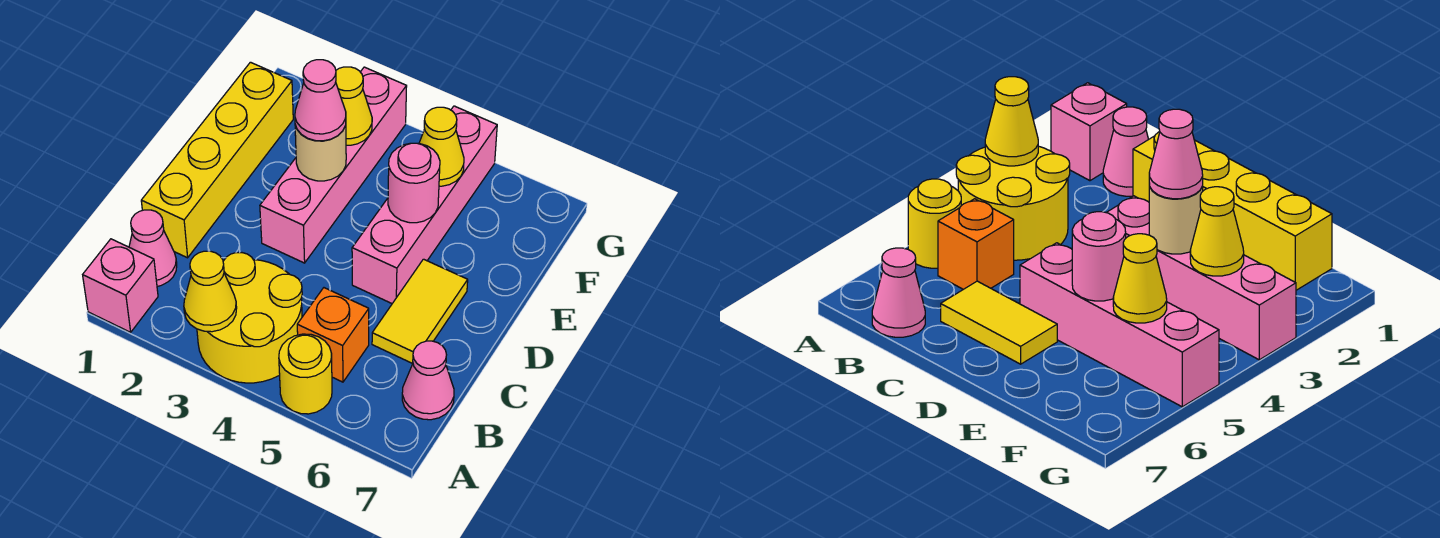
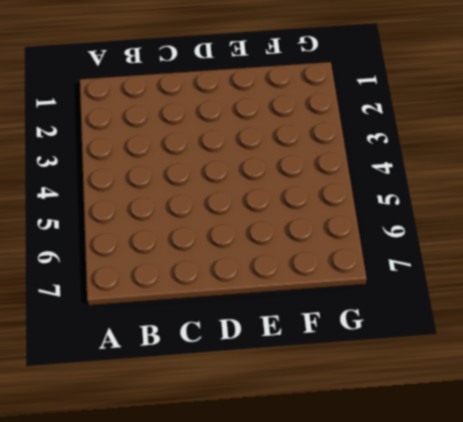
none -> pink 1x1 brick [83,239,158,332]
none -> yellow 2x2 round brick [197,253,302,383]
none -> yellow 1x1 round brick [279,334,332,414]

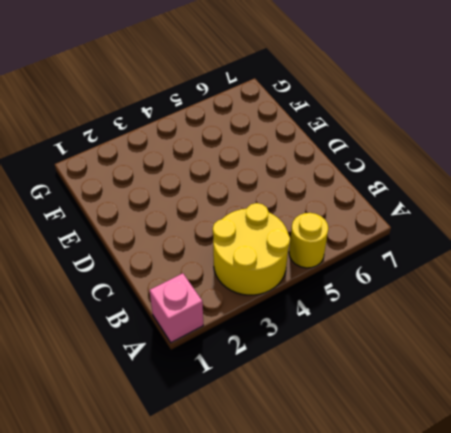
none -> pink 1x1 cone [129,210,177,286]
none -> orange 1x1 brick [297,288,369,382]
none -> pink 1x1 cone [402,341,454,420]

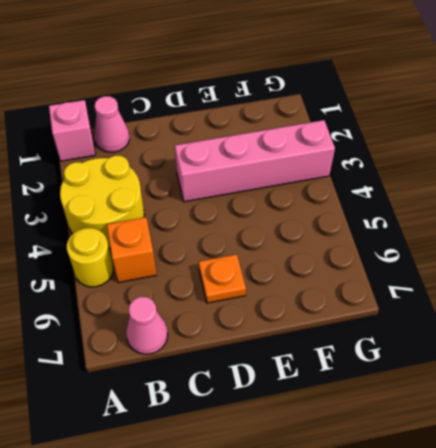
orange 1x1 plate [199,254,246,303] -> yellow 1x2 tile [372,259,468,364]
none -> yellow 1x4 brick [141,62,293,258]
none -> pink 1x4 brick [352,106,497,303]
none -> yellow 1x1 cone [184,251,237,332]

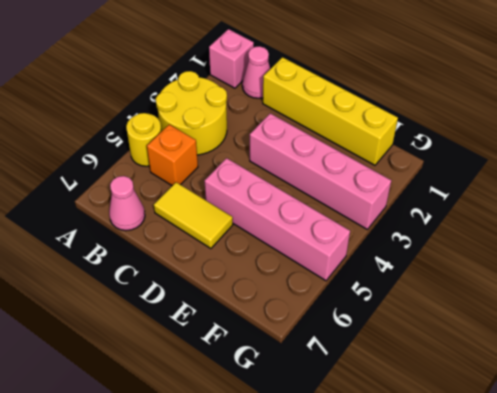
none -> yellow 1x1 cone [184,251,237,332]
none -> tan 1x1 round brick [295,125,346,181]
none -> pink 1x1 round brick [388,143,440,223]

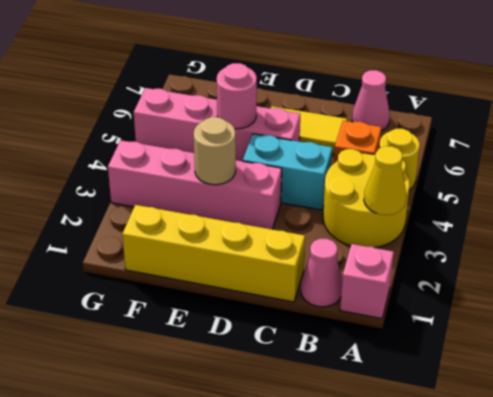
cyan 1x2 brick [243,134,332,210] -> none
none -> yellow 1x1 cone [336,67,372,145]
none -> yellow 1x1 cone [419,107,464,186]
none -> pink 1x1 cone [295,60,346,141]

